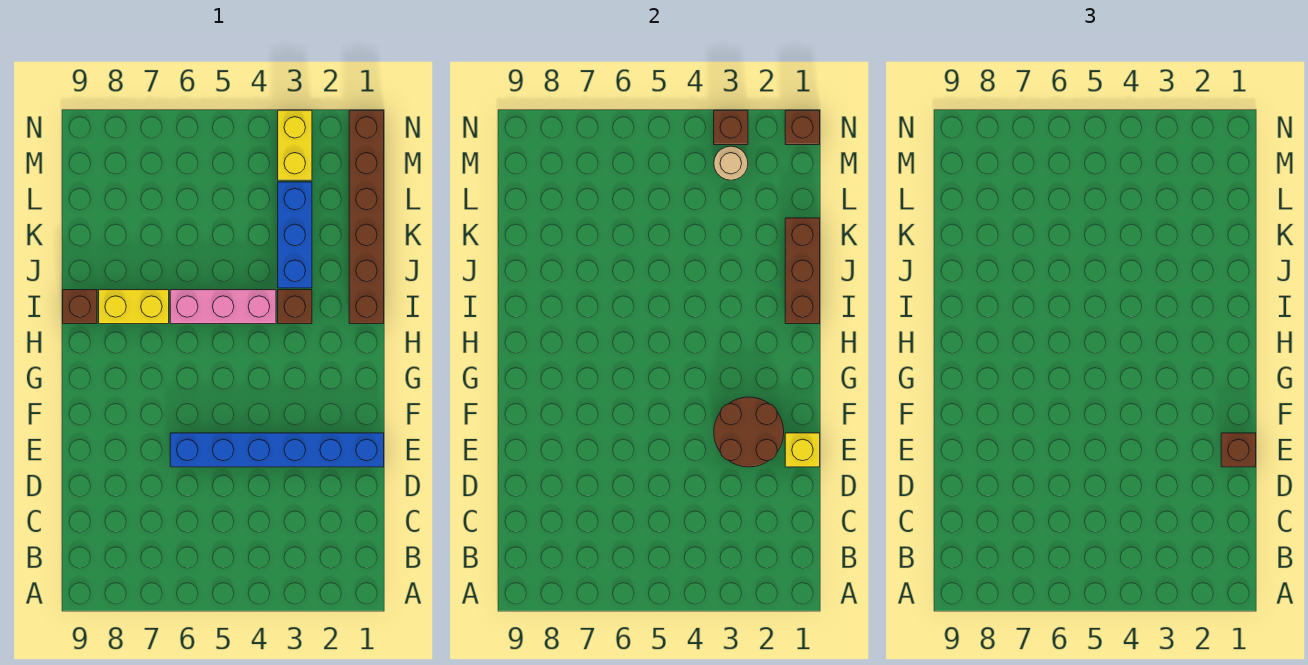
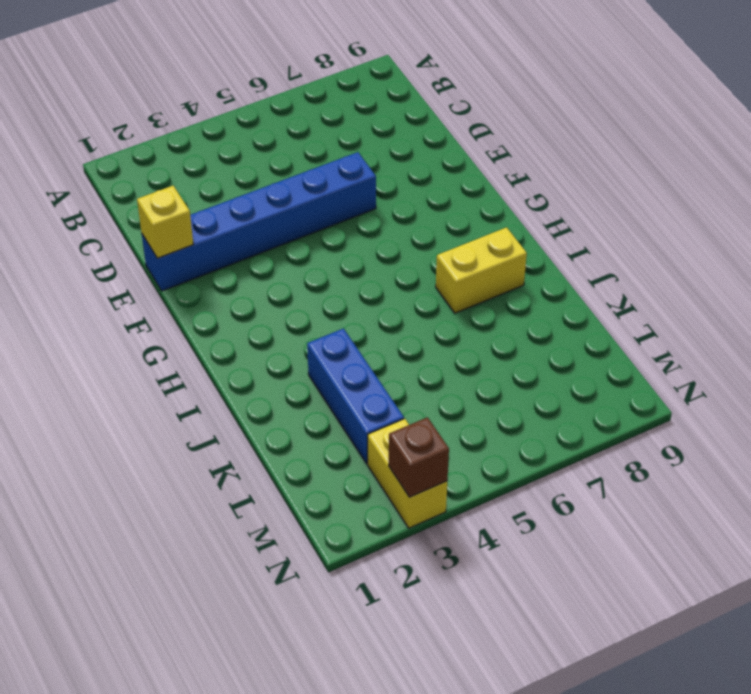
none -> brown 1x6 brick [349,110,384,324]
none -> brown 1x1 brick [278,290,312,324]
none -> pink 1x3 brick [170,290,276,324]

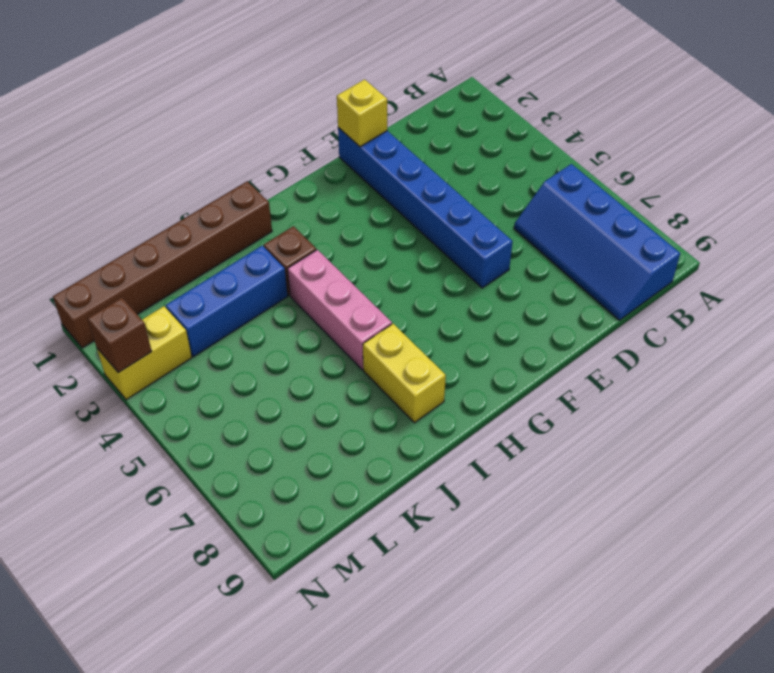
blue 2x4 slope [514,164,680,320] -> none
none -> brown 1x1 brick [63,290,97,324]
none -> brown 2x2 round brick [714,397,784,467]
none -> brown 1x3 brick [785,218,820,324]

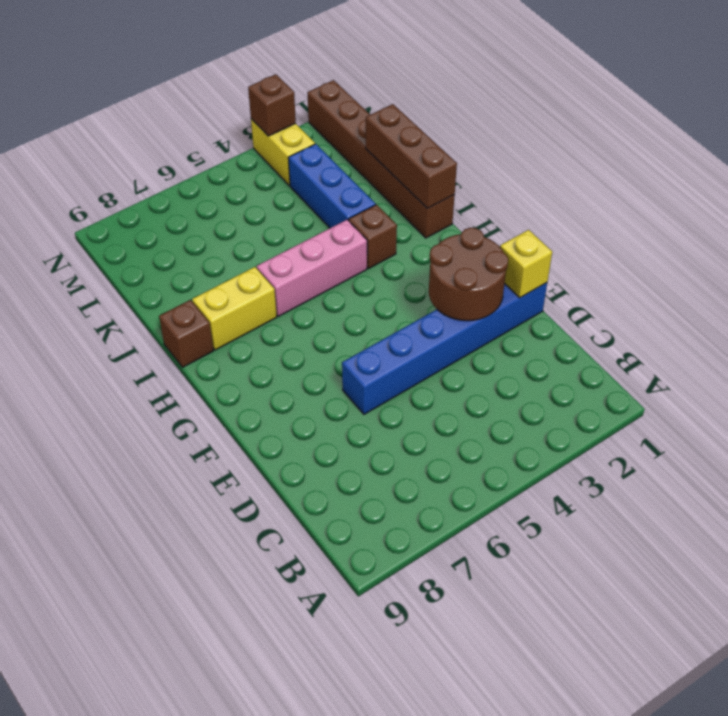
none -> tan 1x1 round brick [714,146,748,180]
none -> brown 1x1 brick [785,110,820,145]
none -> brown 1x1 brick [1221,433,1256,467]

